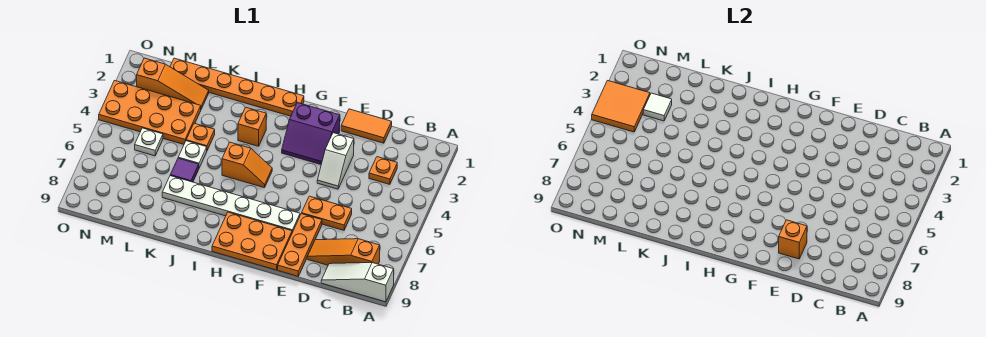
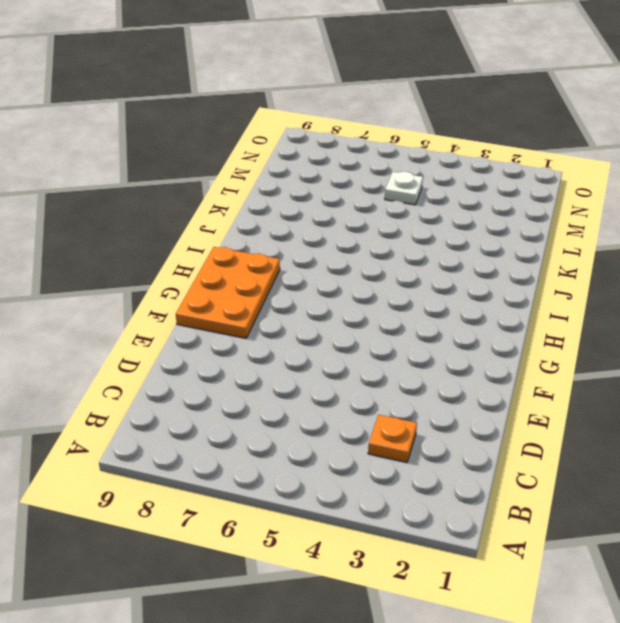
none -> white 1x3 slope [321,263,394,302]
none -> orange 1x3 slope [307,239,380,265]
none -> orange 1x2 tile [341,109,392,143]

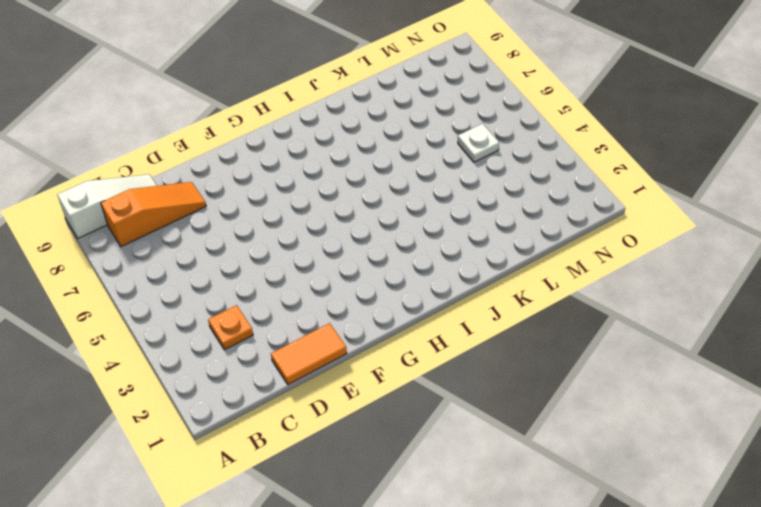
none -> orange 1x2 plate [302,196,352,230]
none -> white 1x2 slope [317,133,354,189]
none -> orange 1x3 plate [278,214,322,276]

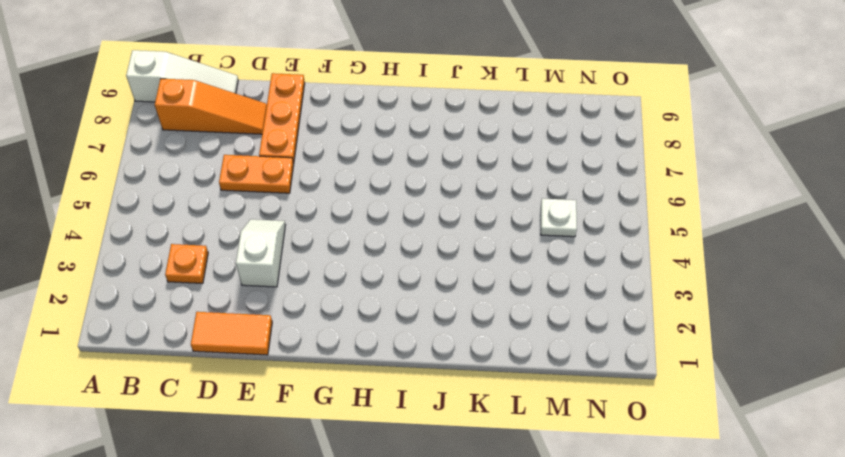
none -> purple 2x2 slope [282,103,340,164]
none -> white 1x6 plate [162,176,300,233]
none -> orange 2x3 plate [212,212,292,270]

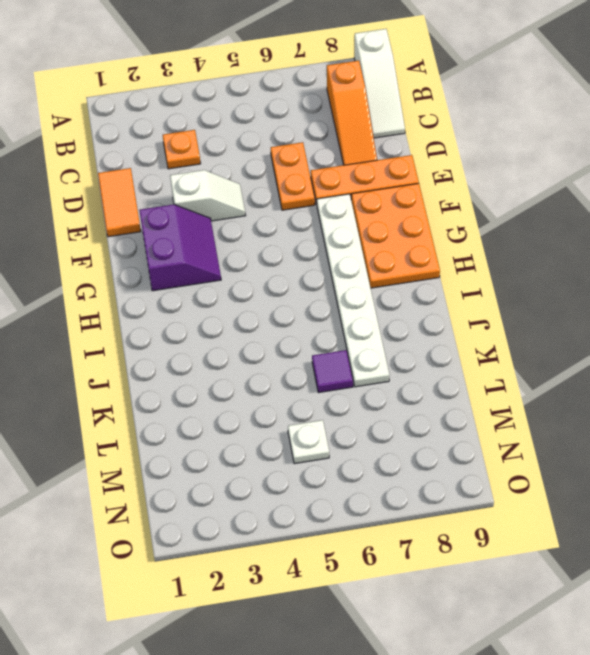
none -> orange 1x6 plate [170,58,304,116]
none -> orange 1x2 slope [222,142,272,188]
none -> orange 1x1 brick [238,108,266,146]

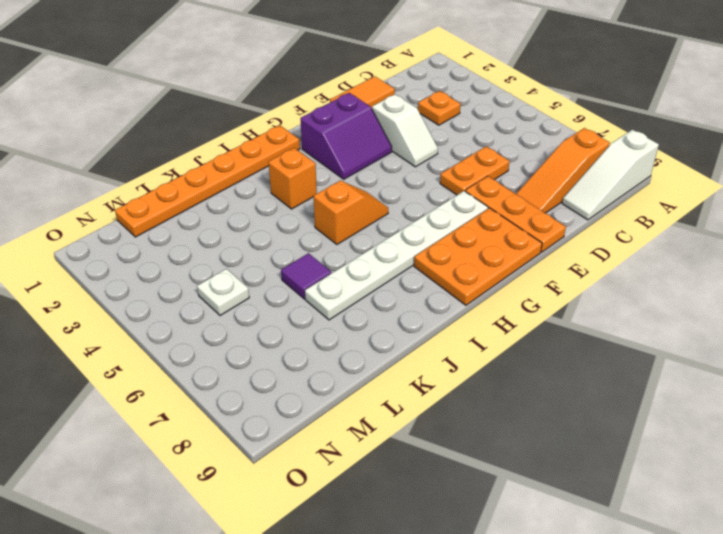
none -> orange 1x1 plate [186,123,215,150]
none -> white 1x1 plate [178,141,207,168]
none -> orange 1x3 slope [137,58,209,109]

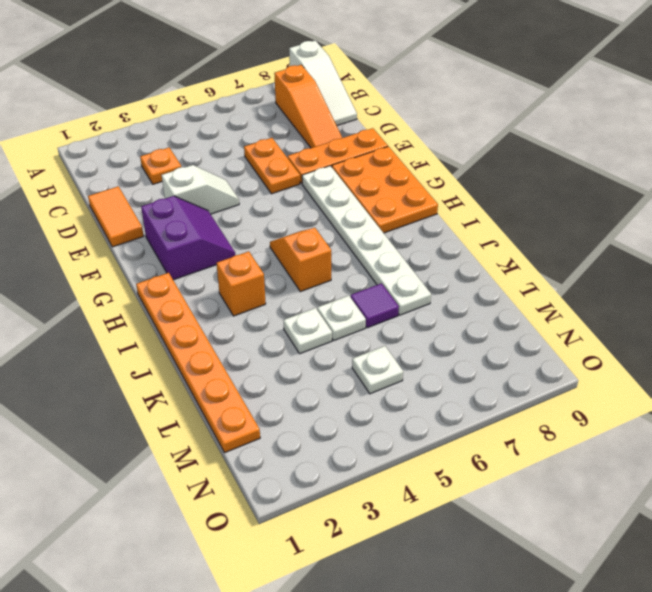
white 1x1 plate [283,308,332,354] -> orange 1x1 plate [186,123,215,150]
none -> orange 1x3 slope [137,58,209,109]
none -> orange 2x4 plate [99,81,201,144]
none -> orange 1x1 brick [779,220,807,259]

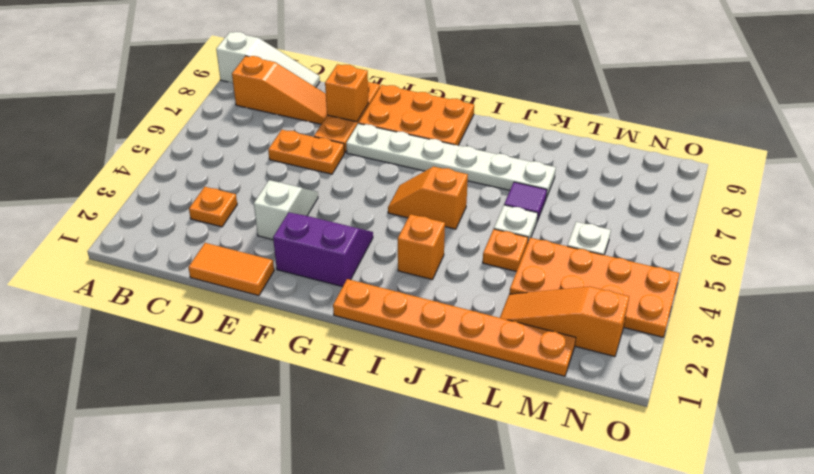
none -> white 1x1 tile [643,93,672,121]
none -> orange 2x2 tile [592,81,650,132]

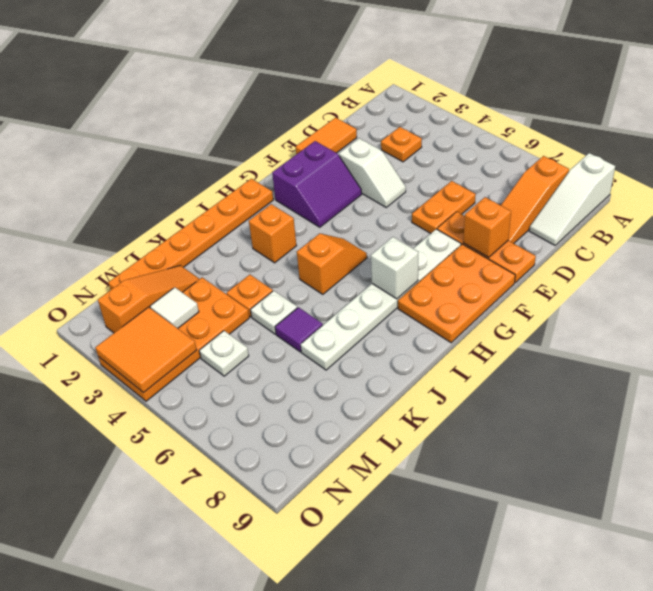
white 1x1 brick [371,237,419,299] -> none

